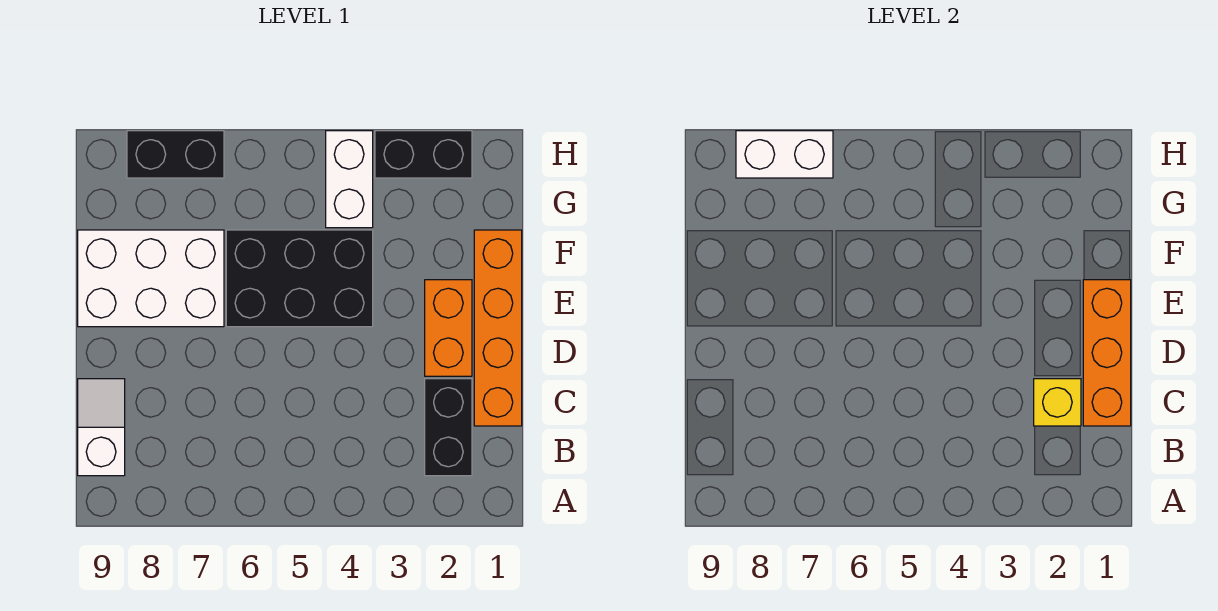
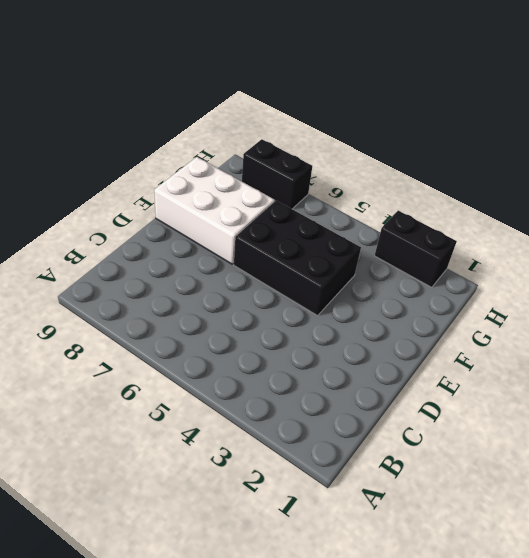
none -> black 1x2 brick [425,379,472,476]
none -> white 1x2 slope [78,379,125,476]
none -> orange 1x4 brick [474,230,522,426]

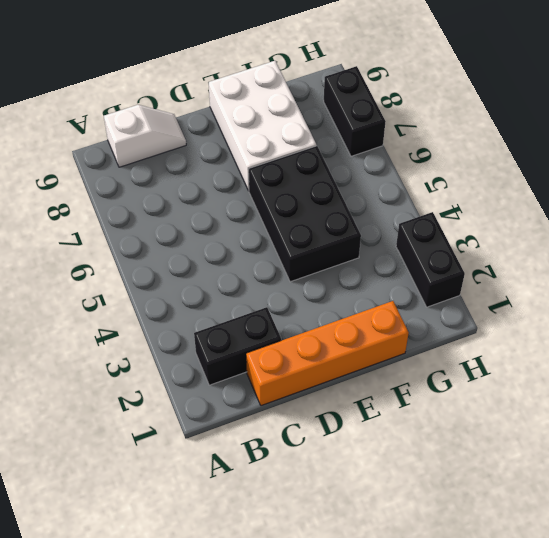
none -> orange 1x2 brick [425,280,472,376]
none -> white 1x2 brick [326,131,373,228]
none -> orange 1x3 brick [1083,280,1131,426]

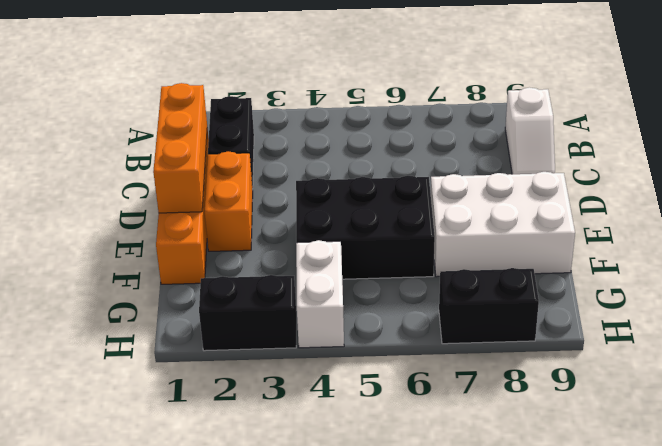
none -> yellow 1x1 brick [1034,379,1081,426]
none -> white 1x2 brick [736,131,833,178]

